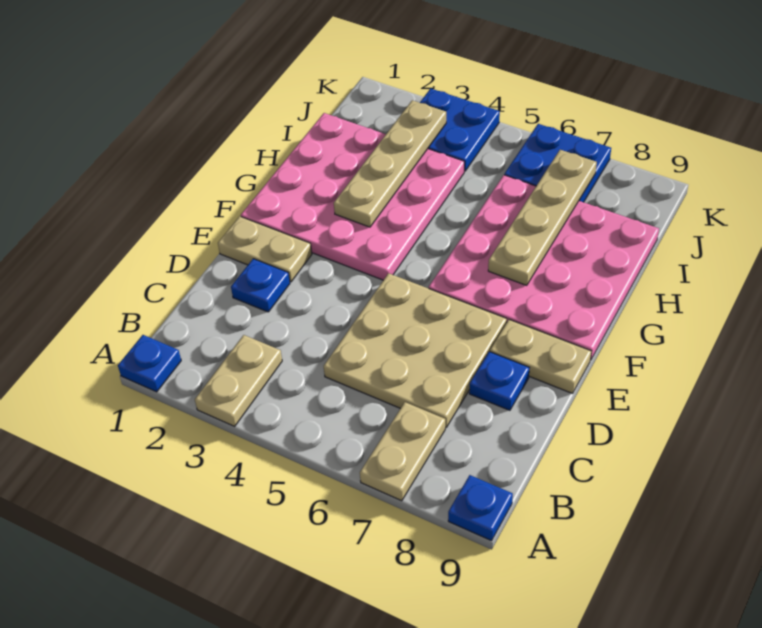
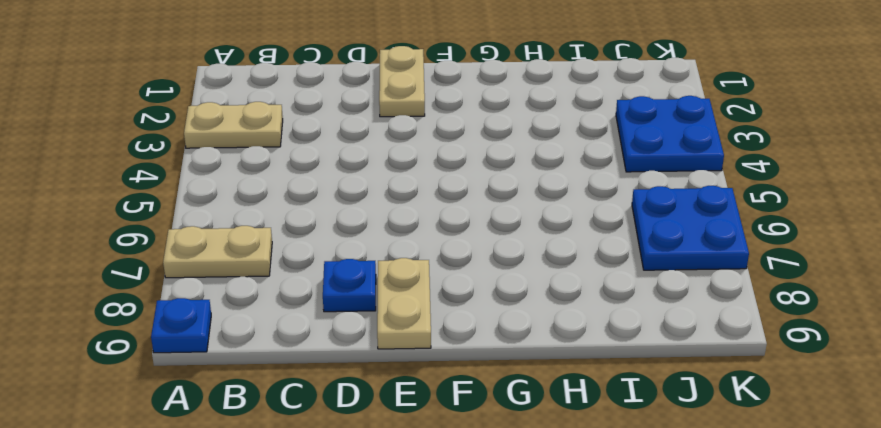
none -> blue 1x1 plate [118,335,181,392]
none -> tan 3x3 plate [324,273,507,427]
none -> blue 1x1 plate [231,259,290,312]

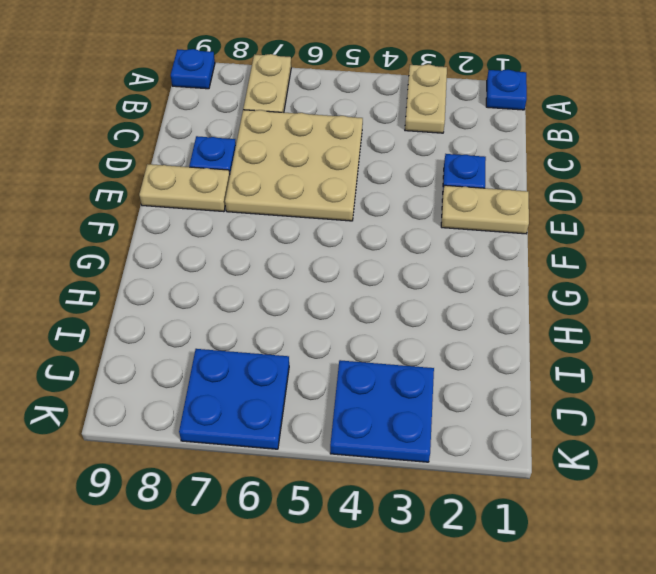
none -> pink 4x4 plate [241,113,464,280]
none -> pink 4x4 plate [429,175,659,360]
none -> tan 1x4 plate [334,100,446,227]

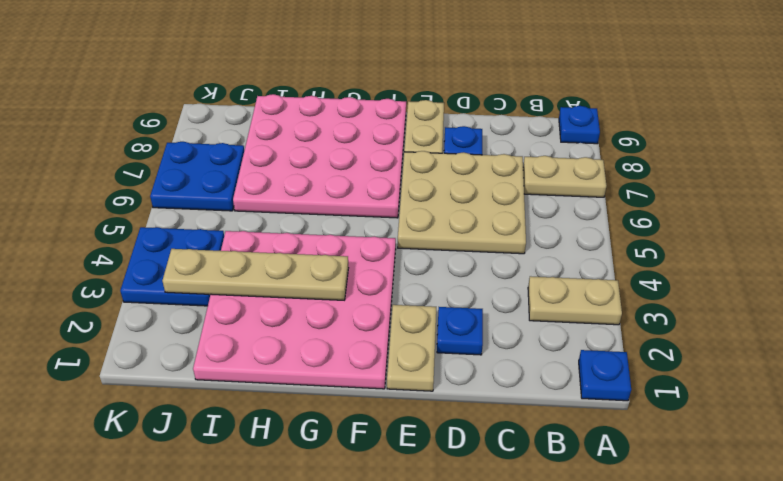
none -> tan 1x4 plate [488,150,597,285]

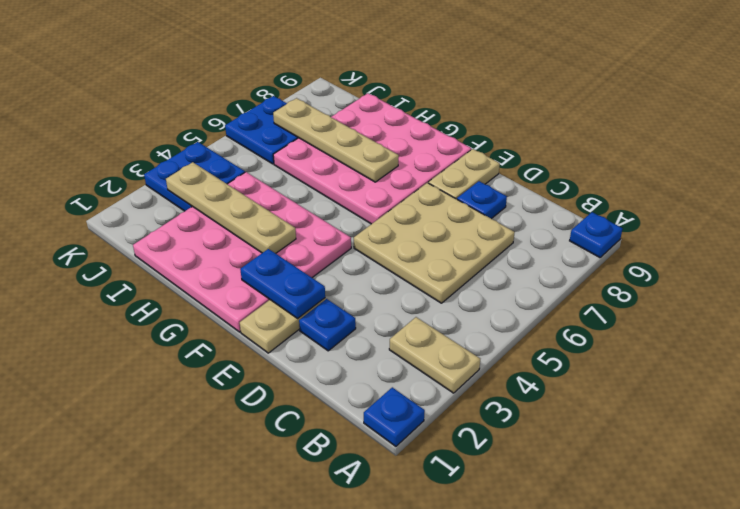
blue 1x2 plate [240,249,325,318] -> none
none -> tan 1x2 plate [360,402,445,501]

